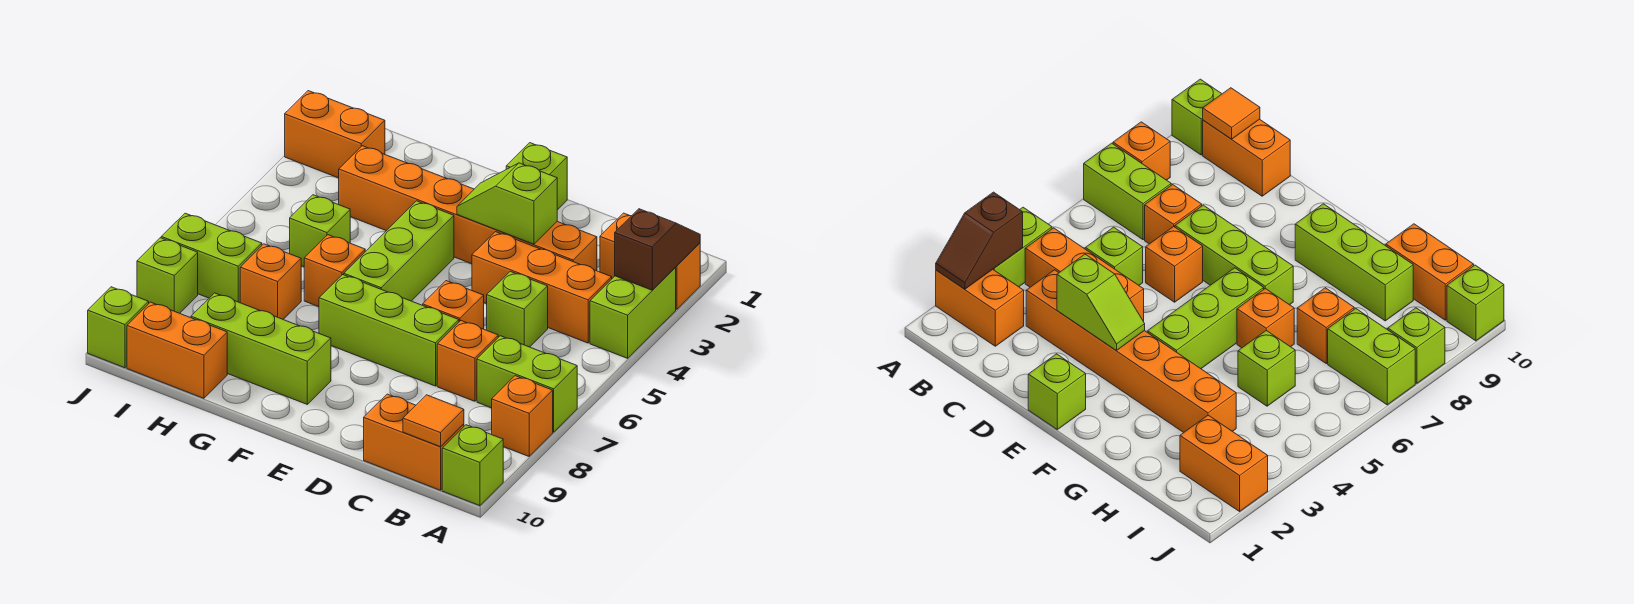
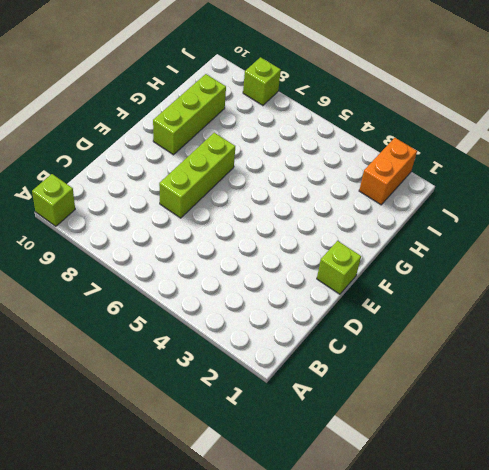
none -> orange 1x2 brick [600,213,700,309]
none -> lime 1x2 brick [590,268,676,358]
none -> lime 1x2 brick [477,336,577,432]

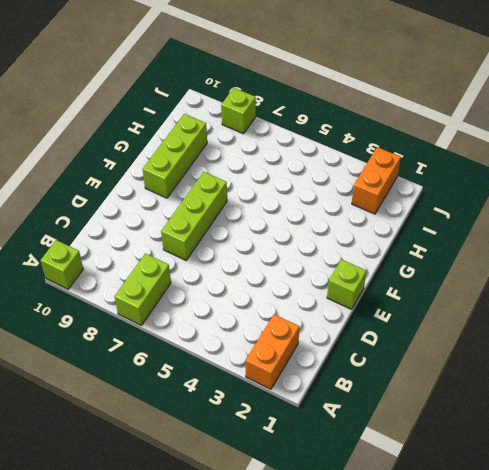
none -> lime 1x2 brick [590,268,676,358]
none -> orange 1x1 brick [492,376,553,456]
none -> orange 1x3 brick [472,232,612,343]

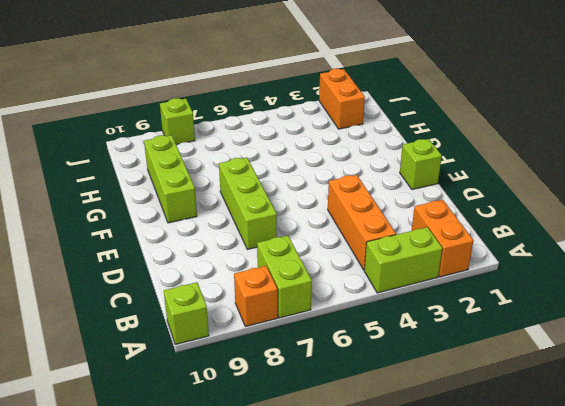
none -> orange 1x2 brick [364,394,464,490]
none -> orange 1x6 brick [339,146,597,271]
none -> lime 1x1 brick [487,271,548,347]

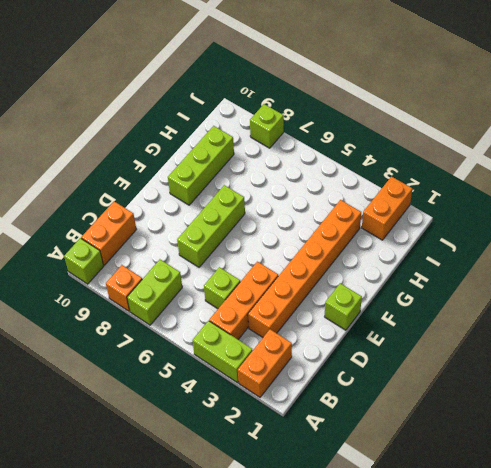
none -> orange 1x1 brick [437,321,498,401]
none -> orange 1x1 brick [423,281,484,329]
none -> lime 1x3 brick [344,201,454,301]

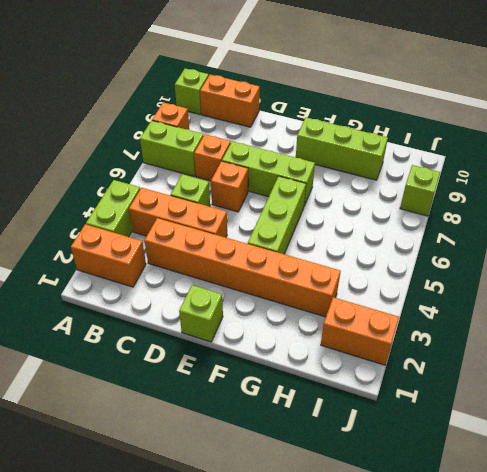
none -> orange 1x1 brick [304,235,365,307]
none -> lime 1x1 brick [290,195,350,267]
none -> orange 1x1 brick [240,244,301,319]

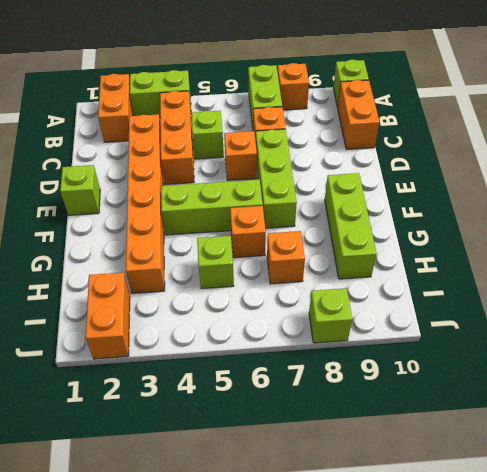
none -> orange 1x2 brick [127,302,227,398]
none -> lime 1x2 brick [161,213,262,303]
none -> lime 1x1 brick [88,287,149,368]

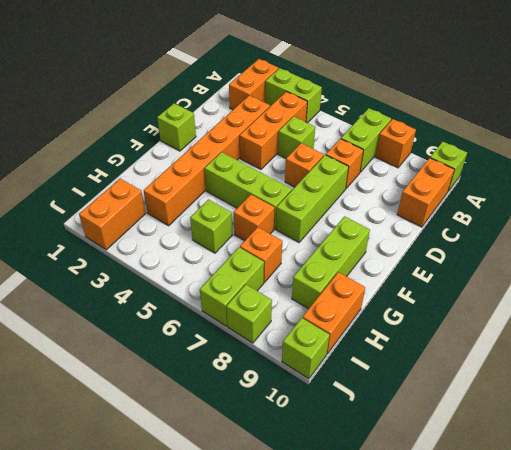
none -> brown 1x2 slope [615,209,700,290]
none -> orange 1x1 tile [403,395,464,447]
none -> lime 1x2 slope [457,163,557,244]

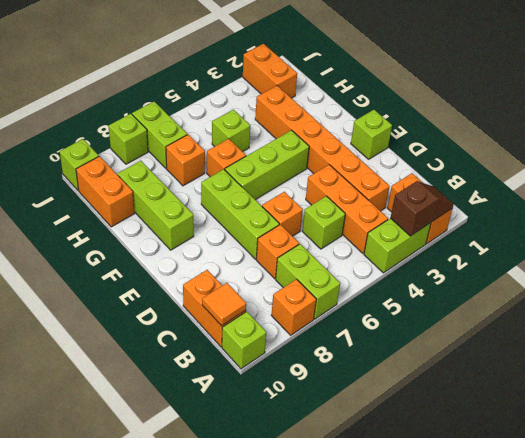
none -> lime 1x2 slope [457,163,557,244]

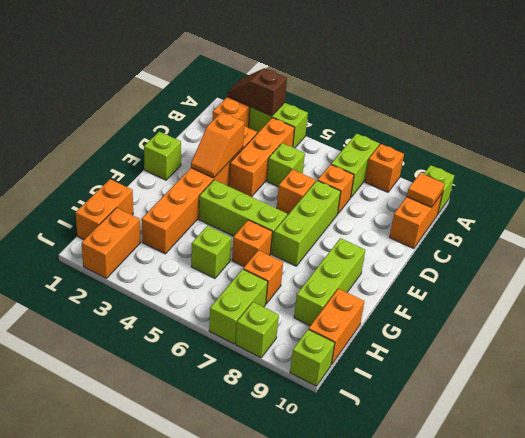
orange 1x2 slope [191,112,245,178] -> lime 1x2 slope [457,163,557,244]
orange 1x2 brick [76,179,133,240] -> none

